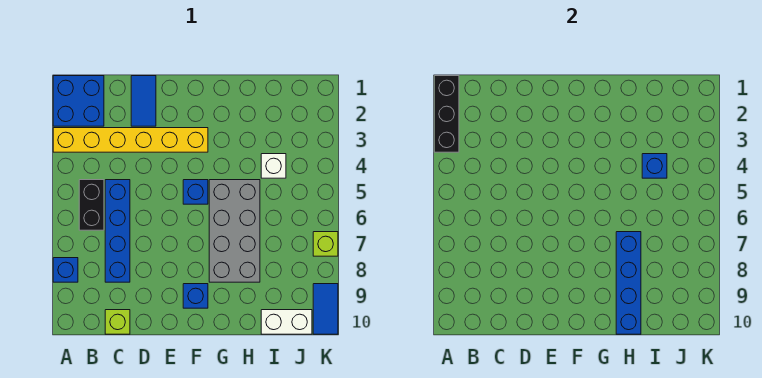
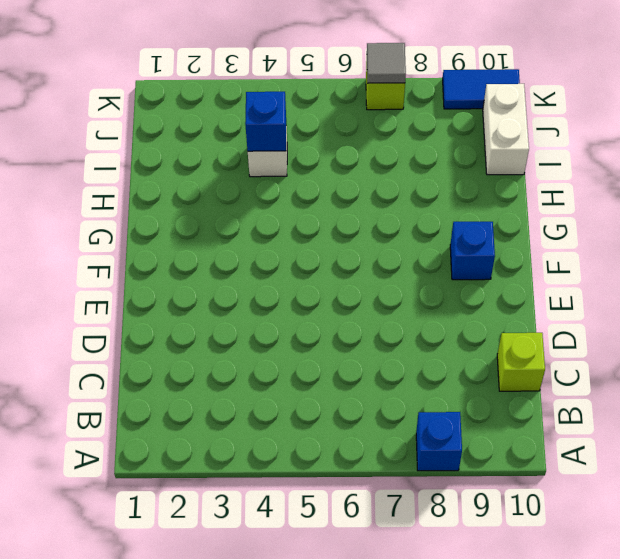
grey 1x1 tile [367,43,406,83] -> none
none -> blue 2x2 brick [53,76,104,126]
none -> yellow 1x6 brick [53,128,208,152]
none -> black 1x2 brick [79,180,104,230]

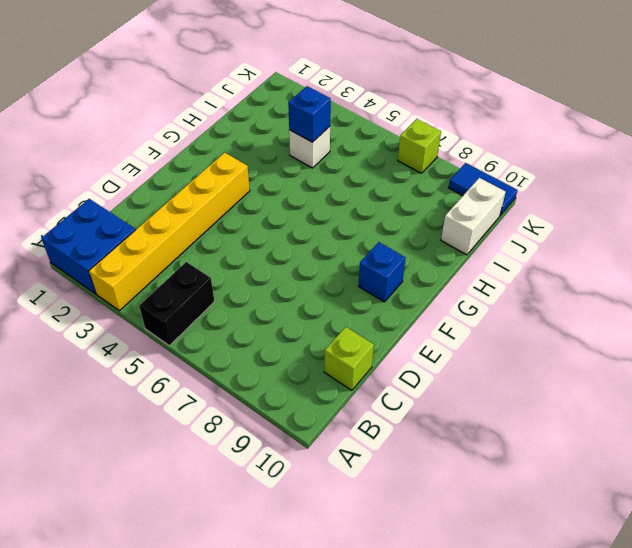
black 1x2 brick [139,262,215,346] -> black 1x2 brick turned to [79,180,104,230]
none -> blue 1x1 brick [53,258,78,282]
none -> blue 1x4 brick [105,180,130,282]
none -> blue 1x2 tile [131,76,156,126]

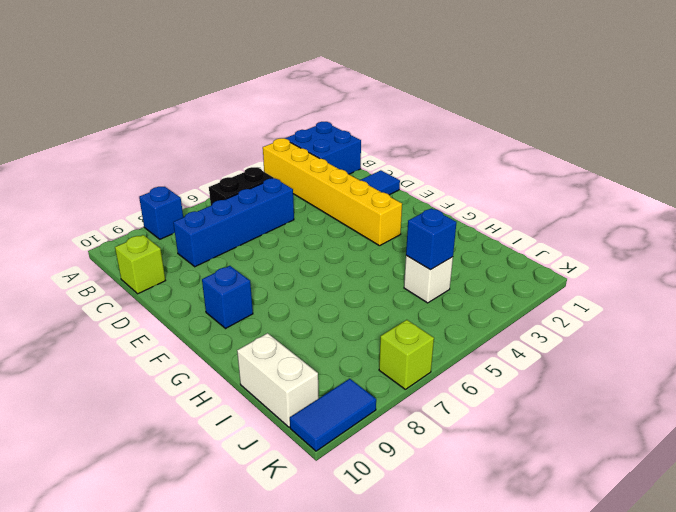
none -> blue 1x1 brick [183,180,208,204]
none -> grey 2x4 brick [209,180,260,282]
none -> black 1x3 brick [434,76,459,152]

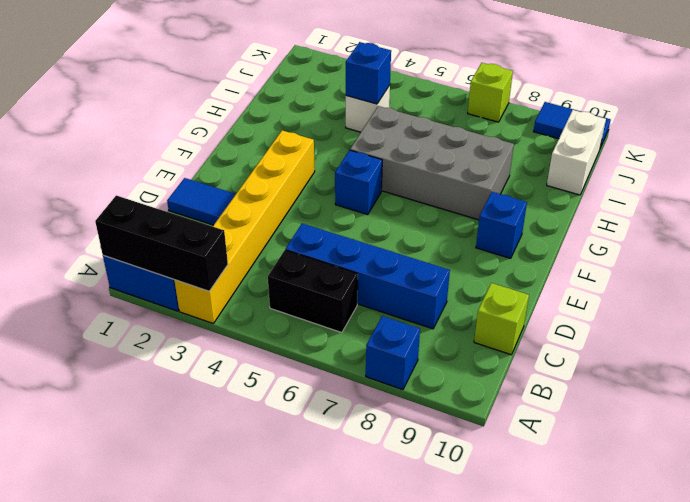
none -> blue 1x4 brick [616,232,641,334]

